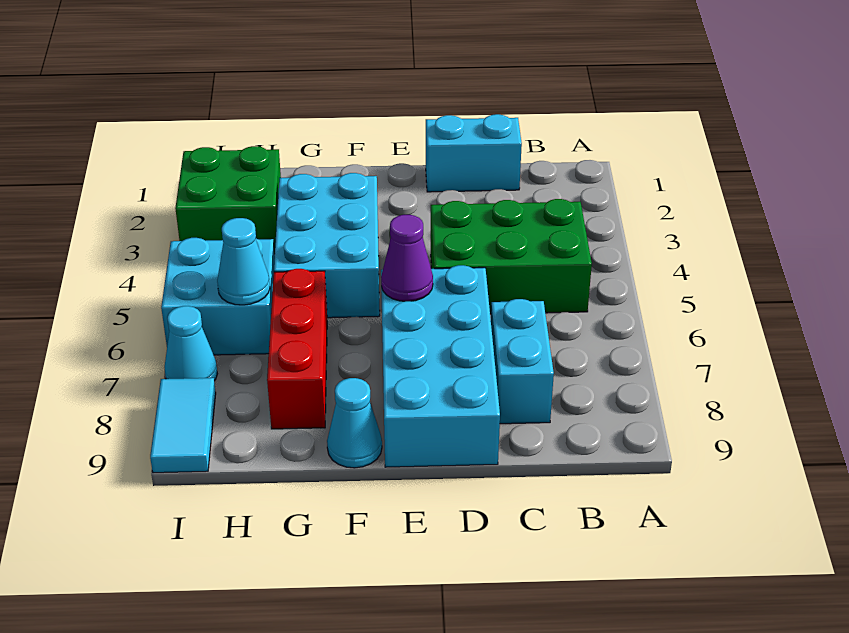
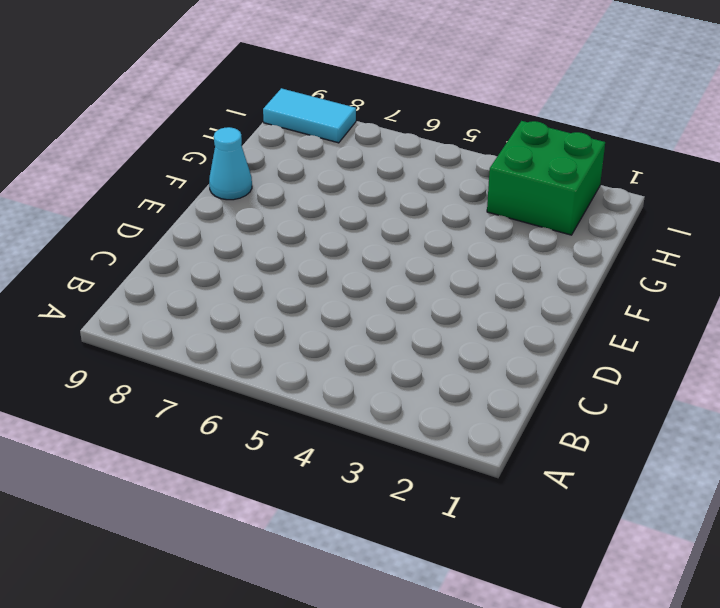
none -> green 2x3 brick [431,199,592,314]
none -> cyan 1x2 brick [426,114,522,192]
none -> cyan 1x2 brick [491,299,554,424]

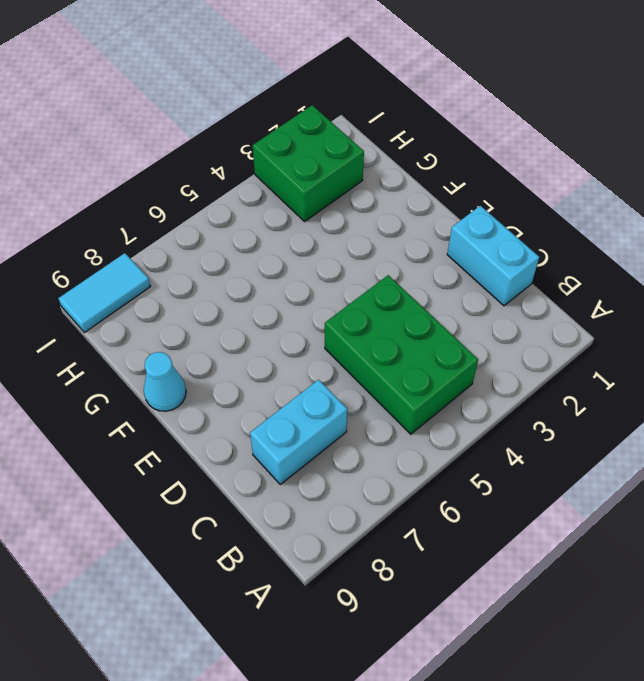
none -> cyan 2x4 brick [381,265,500,467]
none -> cyan 2x3 brick [274,173,380,318]
none -> red 1x3 brick [267,269,327,429]

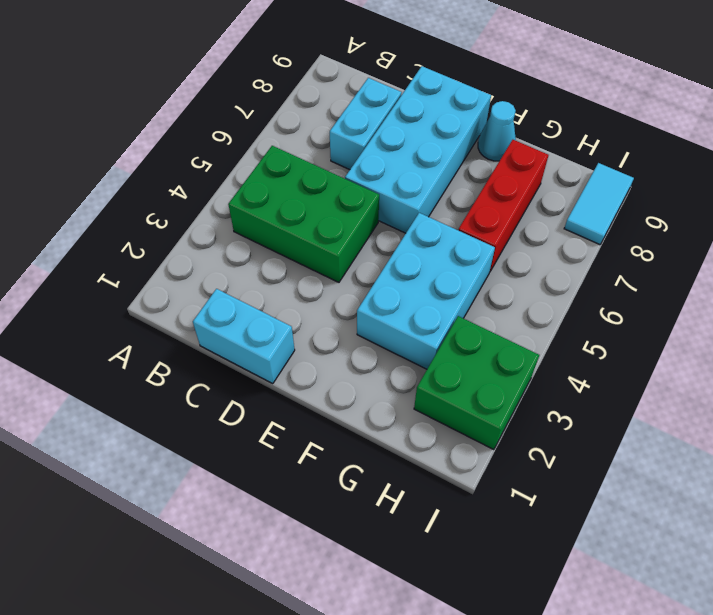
none -> cyan 2x2 brick [161,238,275,355]
none -> cyan 1x1 cone [165,306,217,381]
none -> purple 1x1 cone [381,215,433,301]

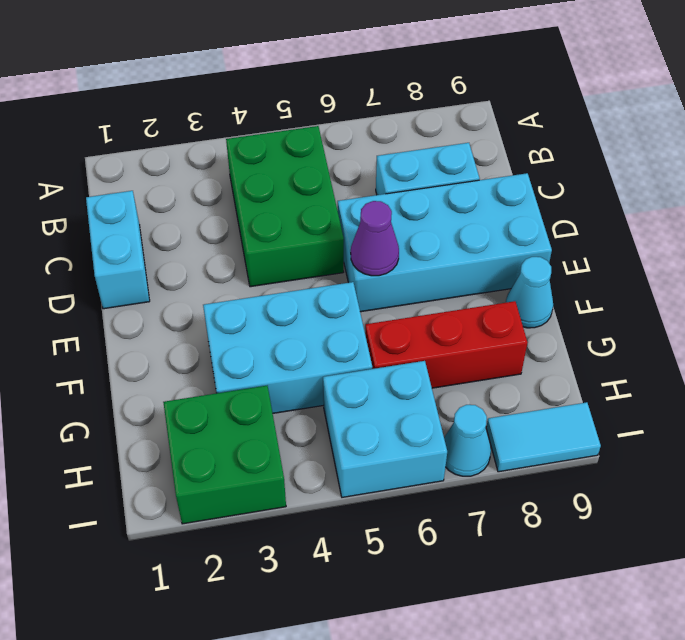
none -> cyan 1x1 cone [217,218,270,305]

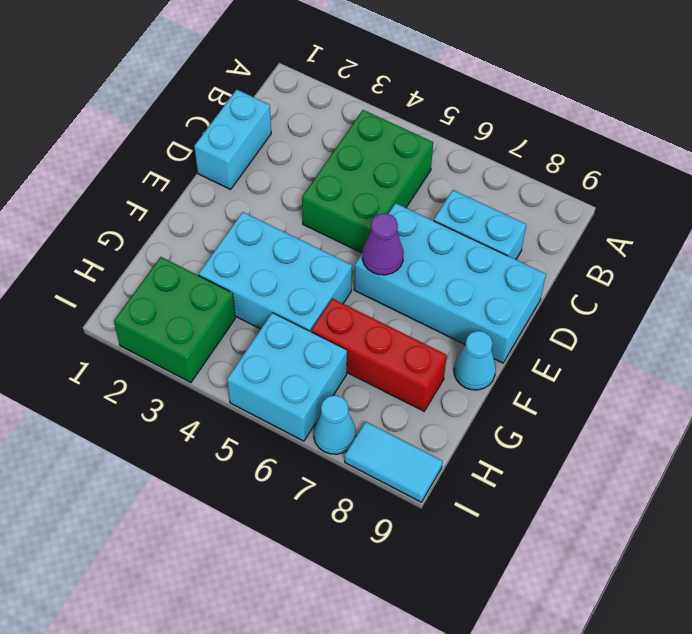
none -> cyan 1x1 cone [217,218,270,305]

